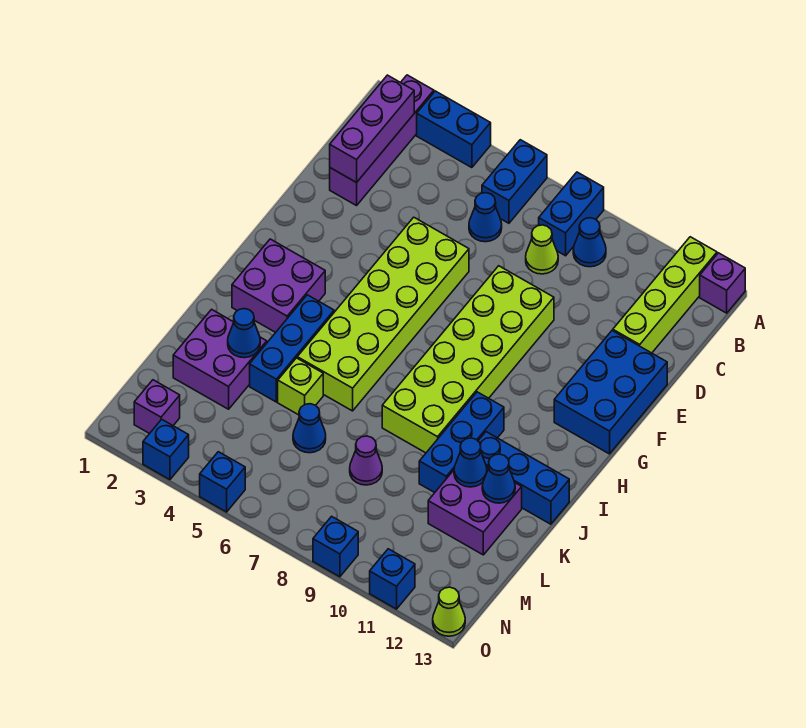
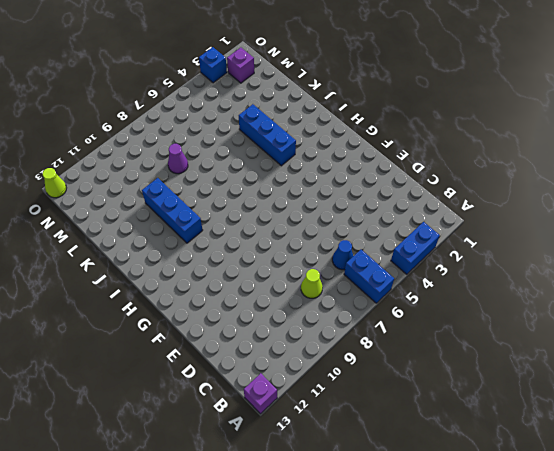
none -> purple 1x4 brick [330,75,434,206]
none -> blue 1x2 brick [539,172,604,256]
none -> lime 1x4 brick [613,237,717,353]
none -> blue 1x1 cone [573,218,606,267]

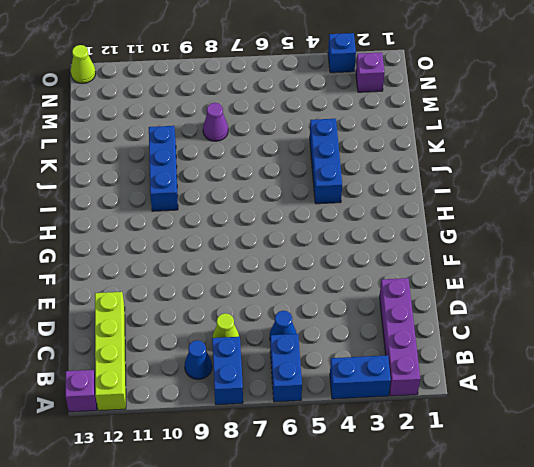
none -> lime 2x6 brick [297,217,469,411]
none -> lime 2x6 brick [382,266,554,453]
none -> blue 2x3 brick [554,331,667,454]
none -> purple 2x2 brick [232,239,325,332]

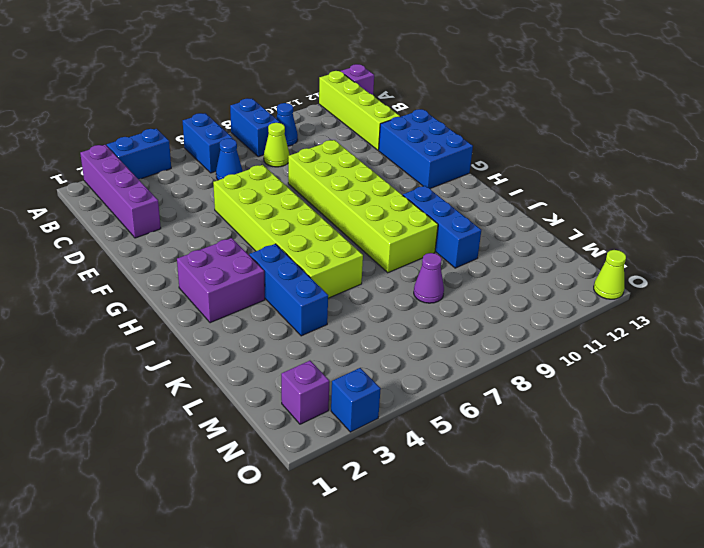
none -> blue 1x3 brick [478,432,569,524]
none -> purple 2x2 brick [173,309,267,409]
none -> lime 1x1 brick [278,358,323,415]
none -> purple 2x2 brick [428,466,522,555]

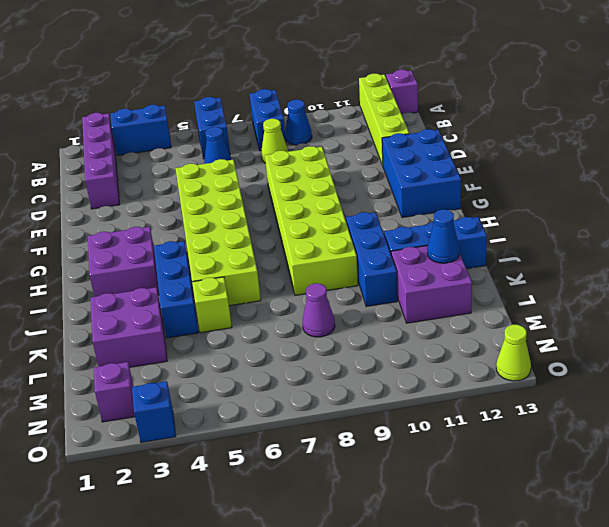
none -> blue 1x1 cone [293,404,326,453]
none -> blue 1x1 brick [200,452,245,512]
none -> blue 1x1 brick [313,516,358,577]
none -> blue 1x1 brick [370,549,415,609]

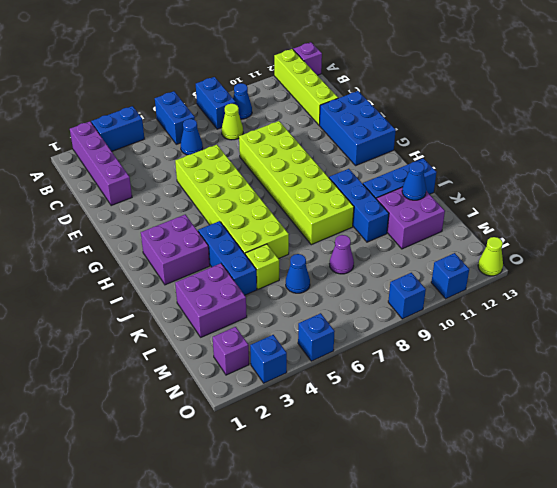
none -> purple 1x3 brick [330,75,414,183]
none -> blue 1x1 cone [228,309,260,358]
none -> blue 1x1 cone [454,438,487,487]

